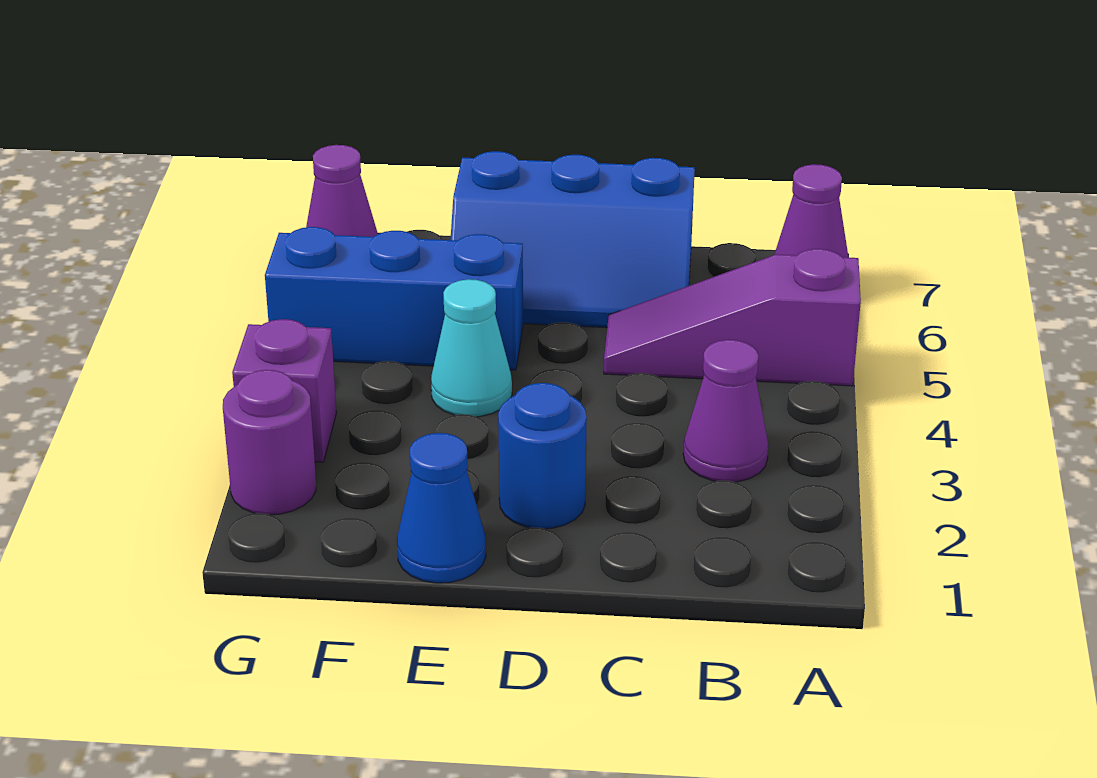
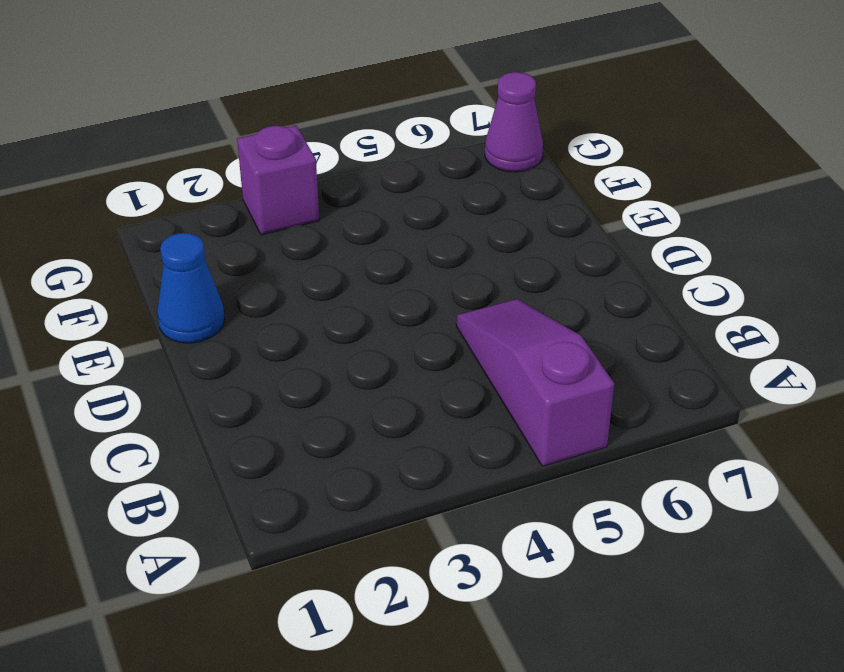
none -> purple 1x1 cone [774,164,849,258]
none -> purple 1x1 cone [683,340,768,482]

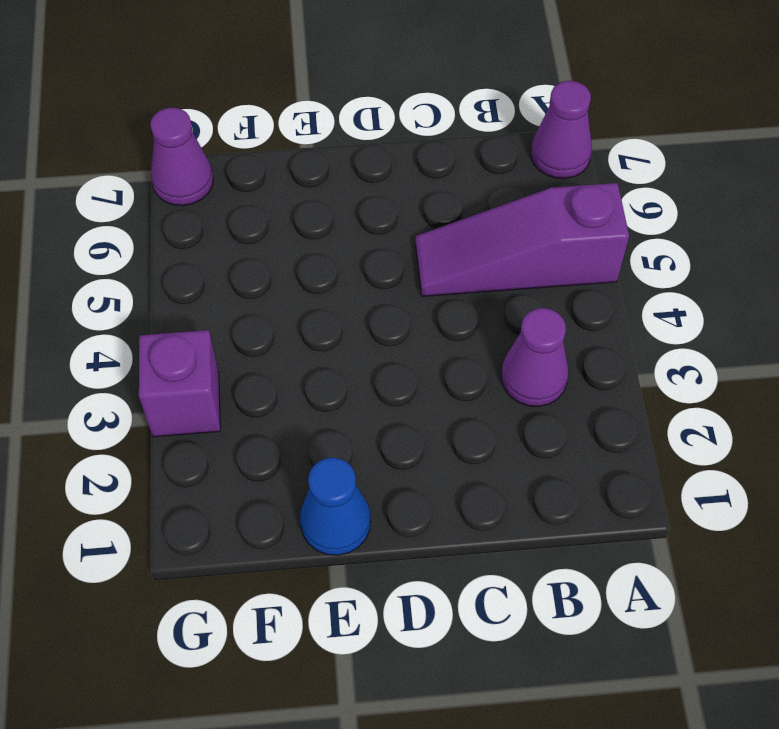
none -> blue 2x3 slope [450,151,695,328]
none -> blue 1x1 round brick [498,383,587,529]

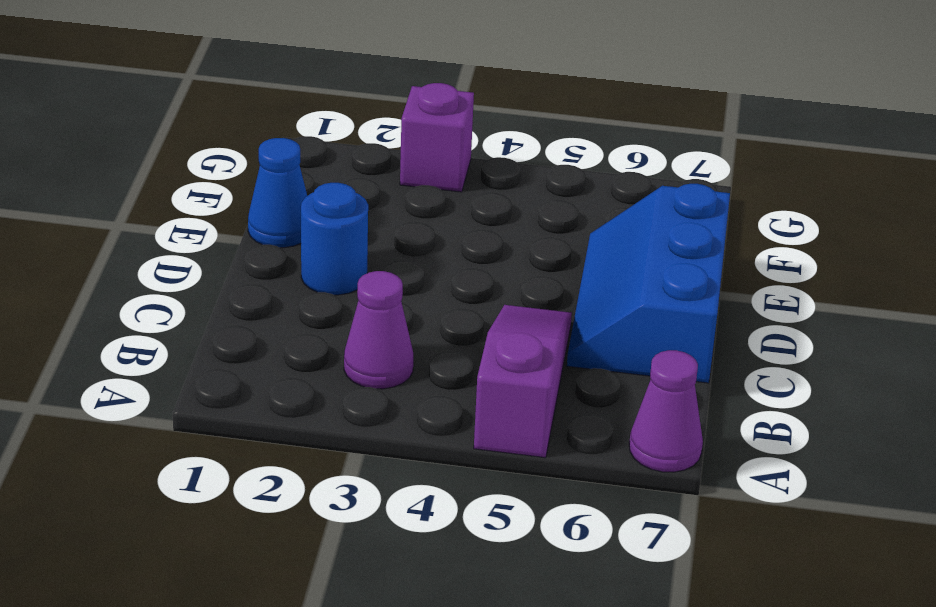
none -> cyan 1x1 cone [431,279,512,417]
none -> blue 1x3 brick [265,227,523,370]

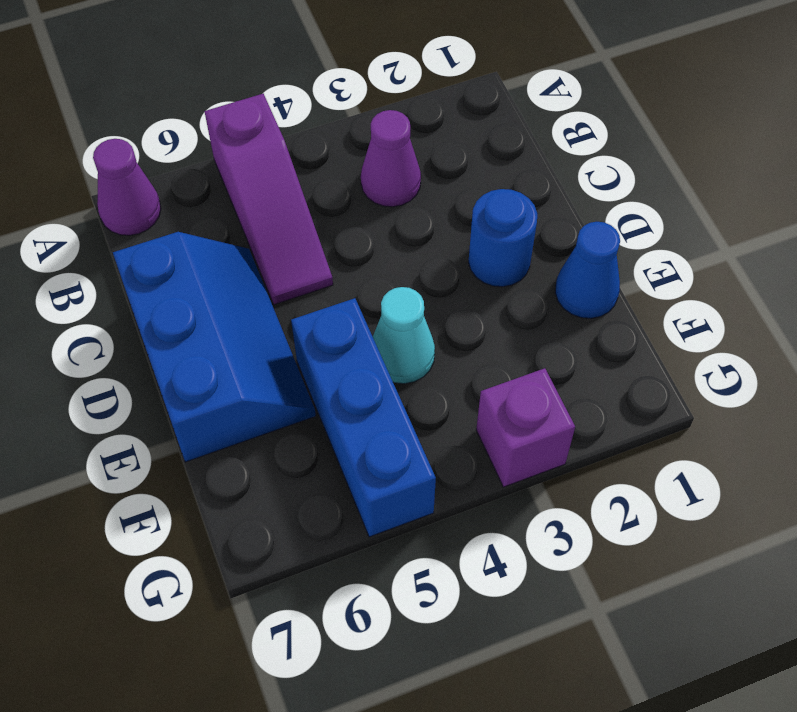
none -> purple 1x1 round brick [223,370,316,515]
none -> purple 1x1 cone [306,145,378,237]

